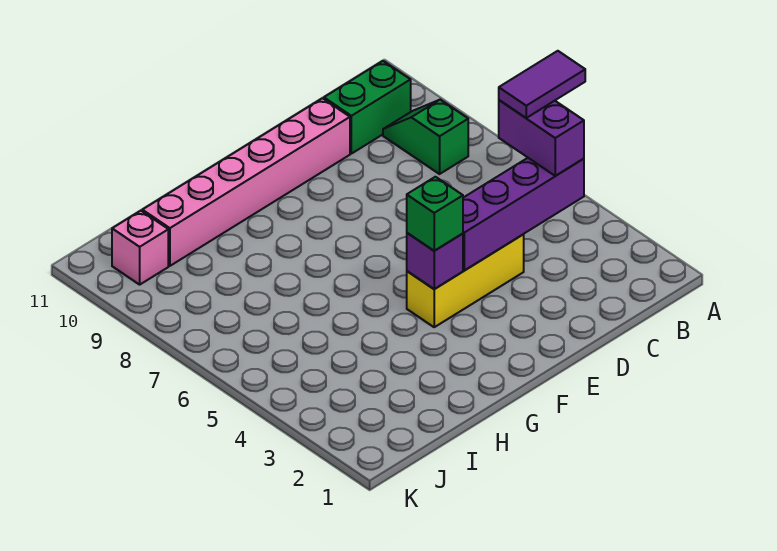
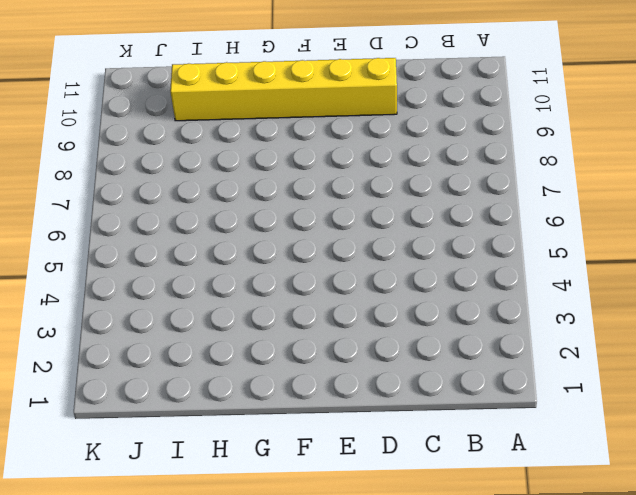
yellow 1x6 brick [170,58,397,121] -> pink 1x6 brick [142,98,350,266]
none -> green 1x2 slope [383,100,468,174]
none -> green 1x2 brick [324,61,411,154]

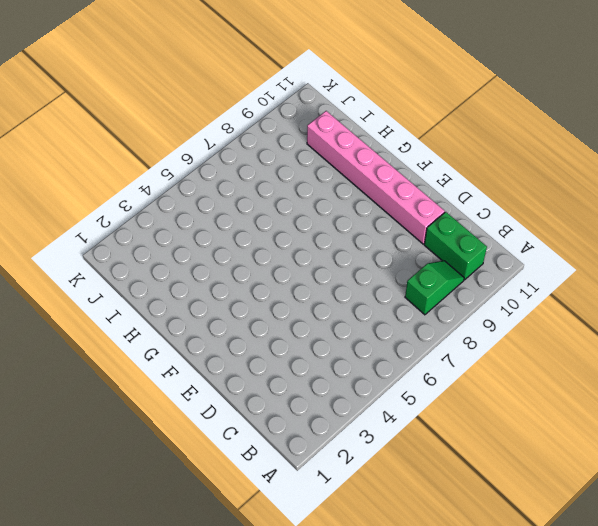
none -> yellow 1x3 brick [407,235,524,327]
none -> pink 1x1 brick [112,211,168,285]

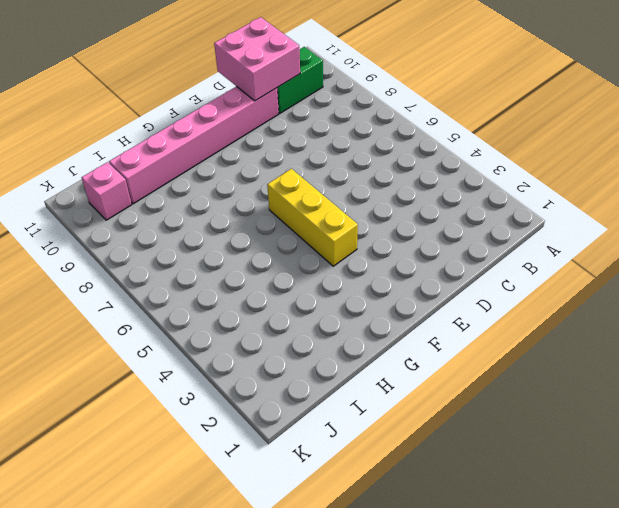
pink 2x2 brick [214,17,300,101] -> none
yellow 1x3 brick [267,169,358,266] -> yellow 1x3 brick turned to [407,235,524,327]
none -> green 1x2 slope [383,100,468,174]
none -> purple 1x4 brick [463,158,584,270]

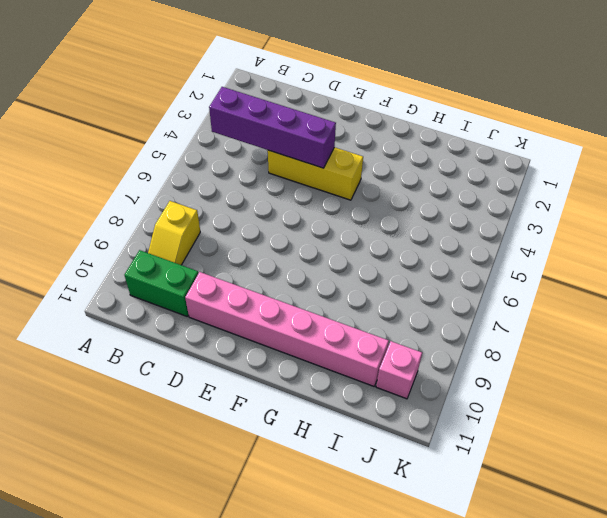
yellow 1x2 slope [148,201,200,265] -> green 1x2 slope [383,100,468,174]
none -> purple 1x1 brick [407,233,463,289]
none -> purple 1x2 brick [499,100,584,176]

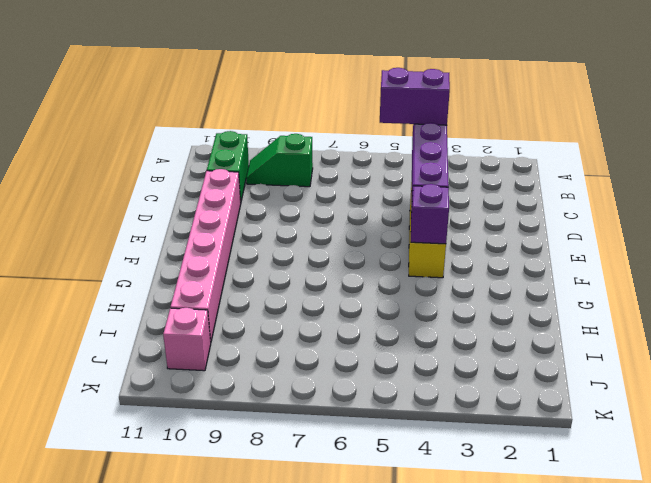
none -> green 1x1 brick [407,177,463,251]
none -> purple 1x2 tile [499,51,585,118]

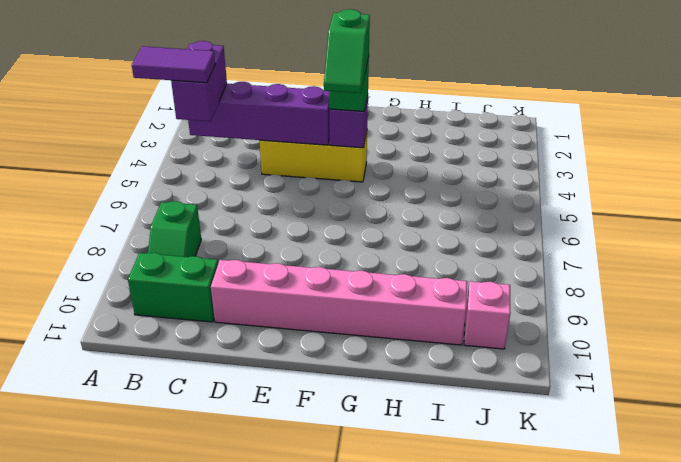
green 1x2 slope [324,9,370,93] -> none

